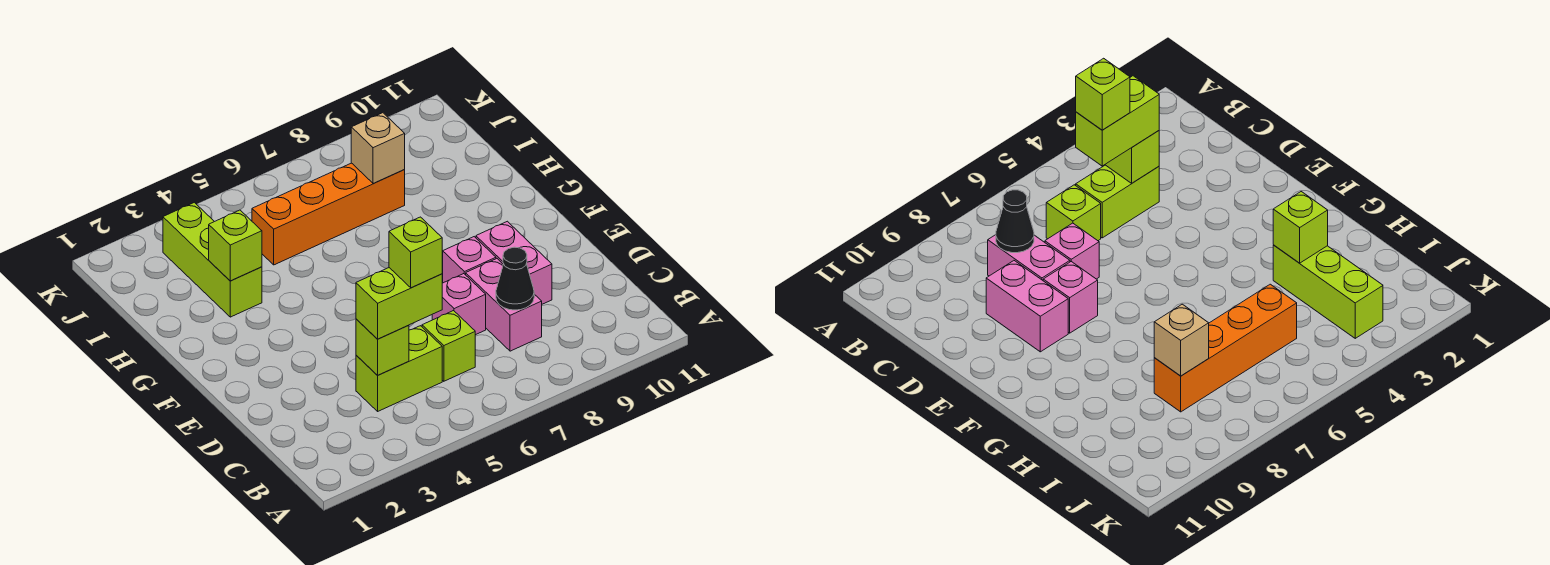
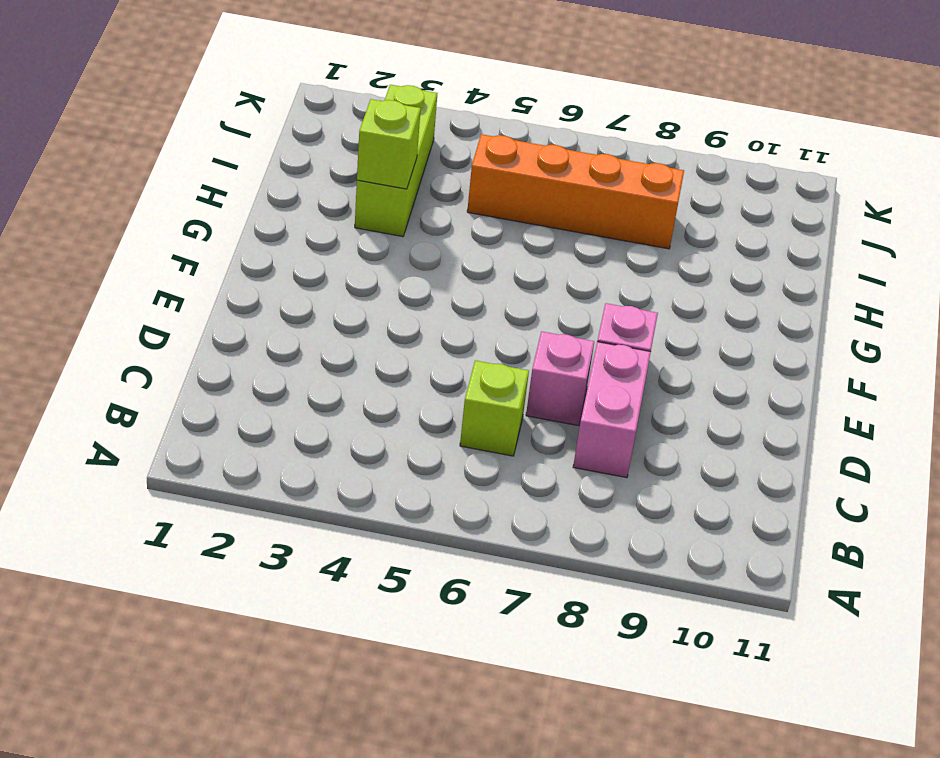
none -> lime 1x2 brick [356,326,442,411]
none -> pink 1x2 brick [476,221,552,304]
none -> lime 1x1 brick [356,319,409,375]

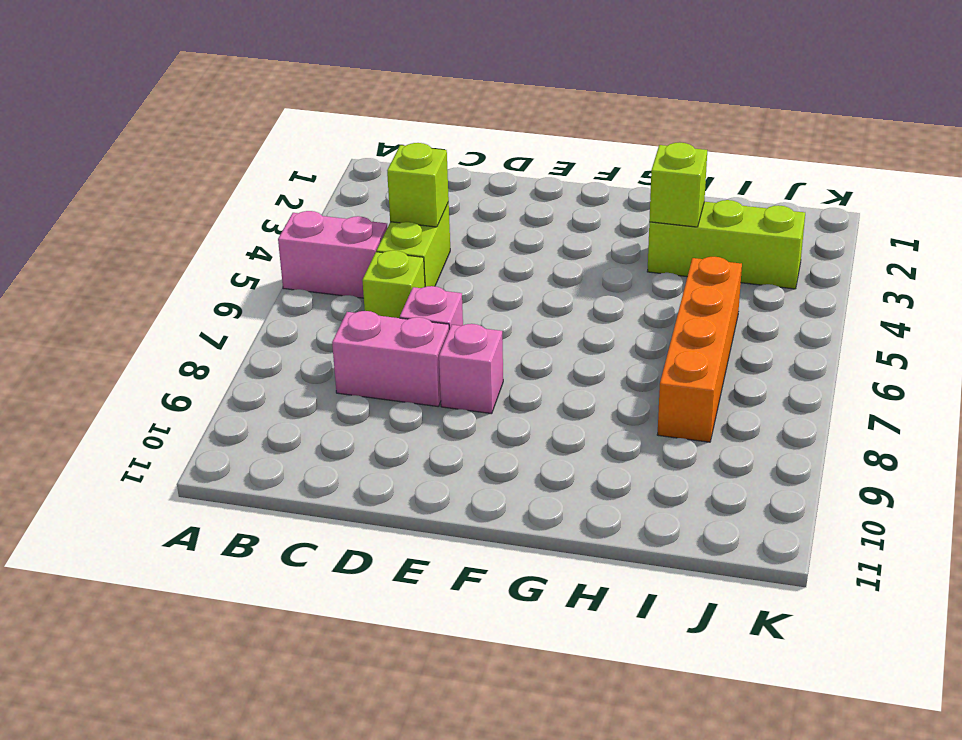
pink 1x2 brick [278,211,388,298] -> pink 1x2 brick moved to [476,221,552,304]
none -> black 1x1 cone [496,247,534,310]
none -> tan 1x1 brick [351,113,405,183]
none -> lime 1x2 brick [356,268,442,339]

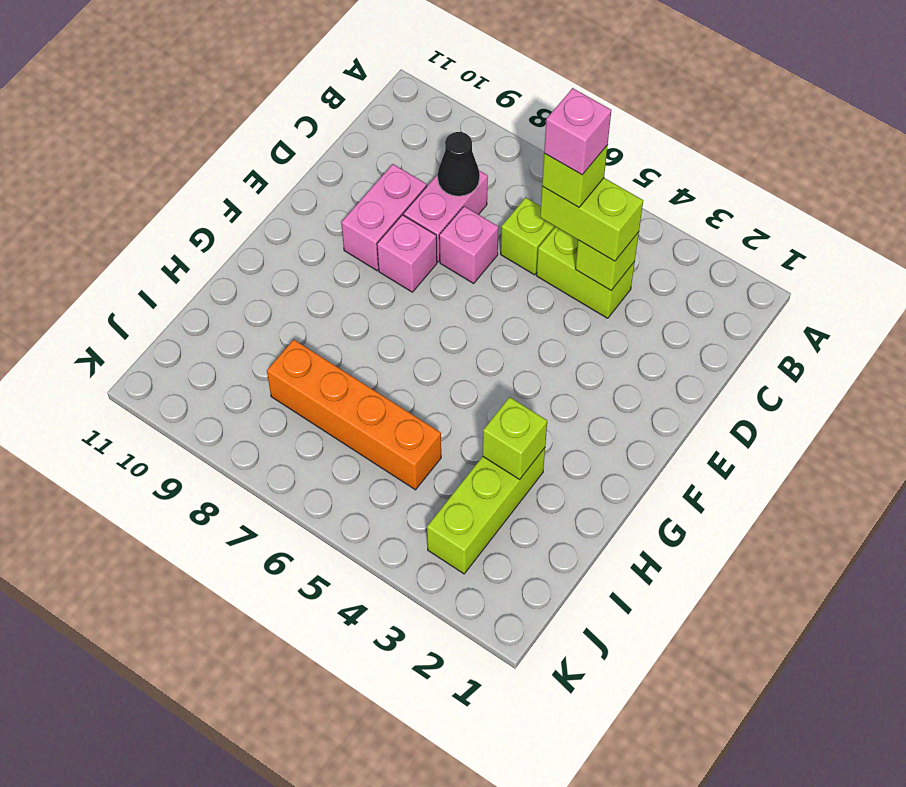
pink 1x1 brick [544,88,611,175] -> none
none -> tan 1x1 brick [351,113,405,183]

